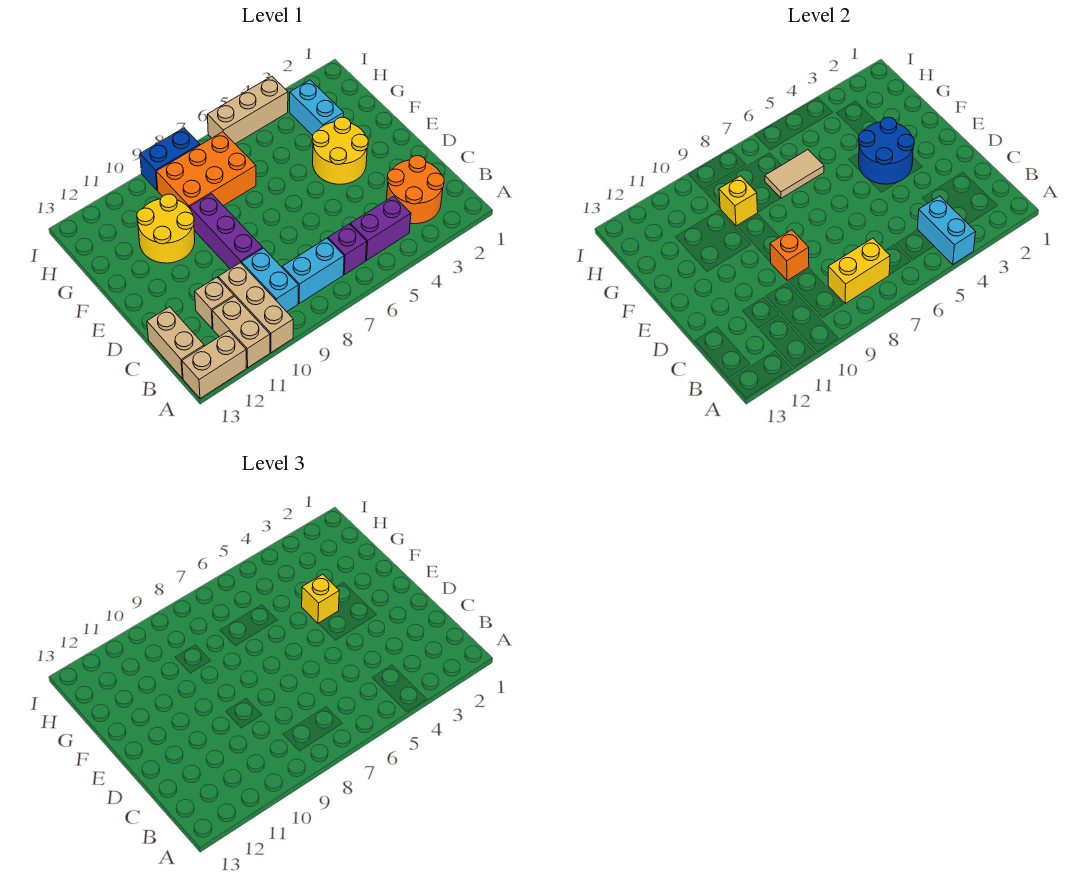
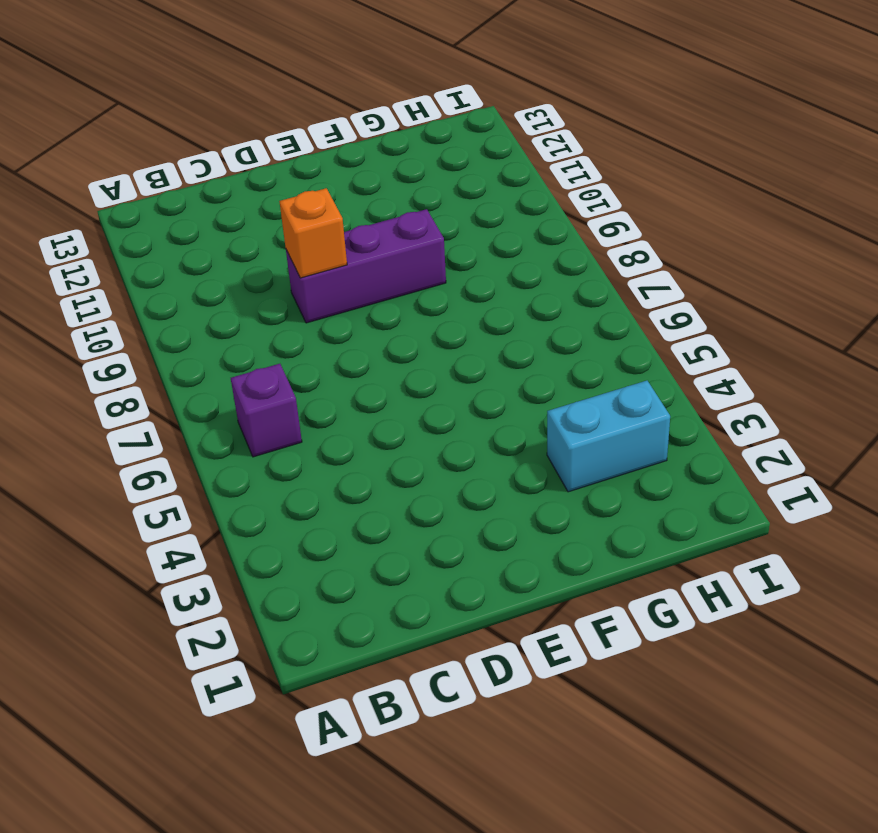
none -> tan 1x3 brick [218,263,293,353]
none -> tan 1x2 brick [212,296,270,368]
none -> tan 1x2 brick [182,331,247,399]

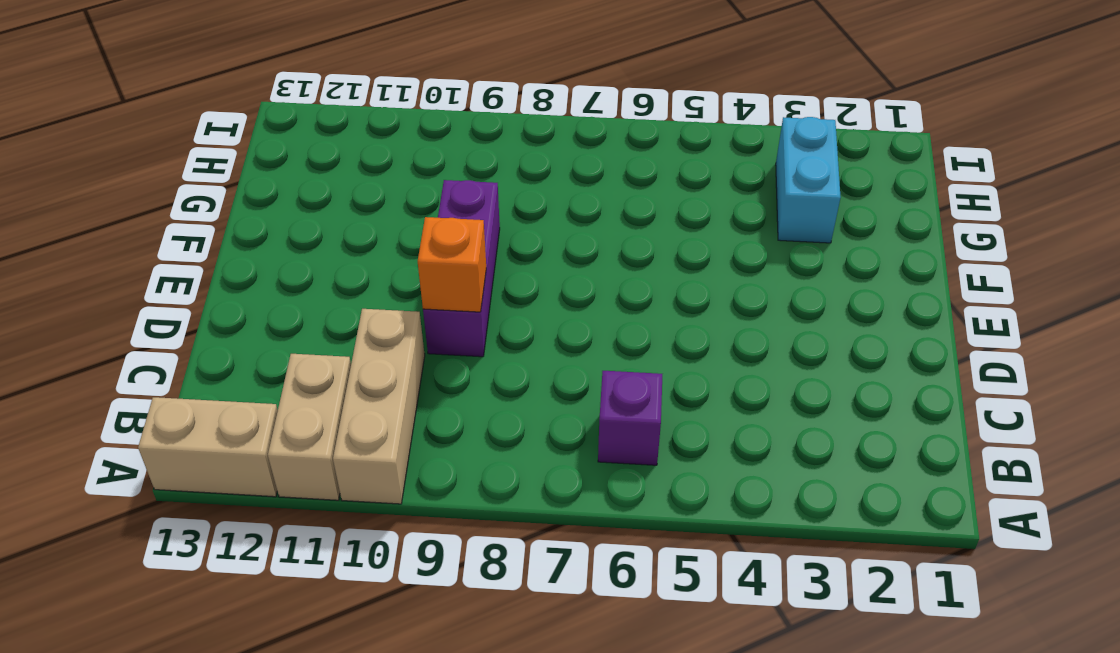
none -> orange 2x2 round brick [387,156,444,224]
none -> purple 1x2 brick [350,196,411,260]
none -> cyan 1x2 brick [282,238,344,303]

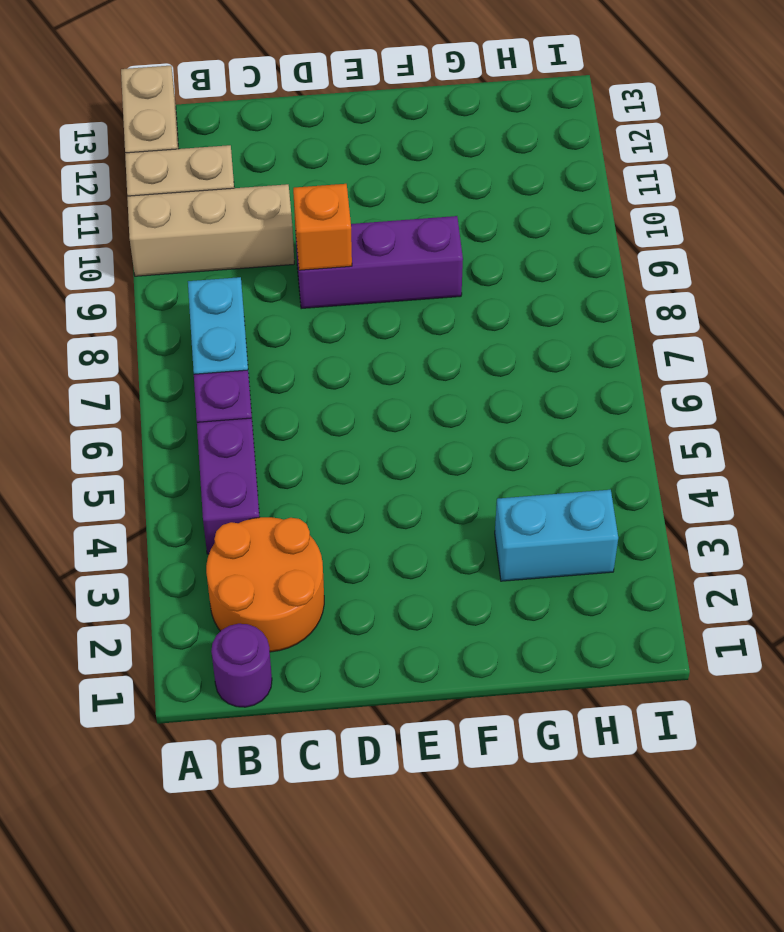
purple 1x1 round brick [211,624,272,707] -> none
none -> cyan 1x2 brick [242,248,298,312]
none -> tan 1x2 brick [147,307,204,378]
none -> tan 1x1 brick [195,277,234,329]

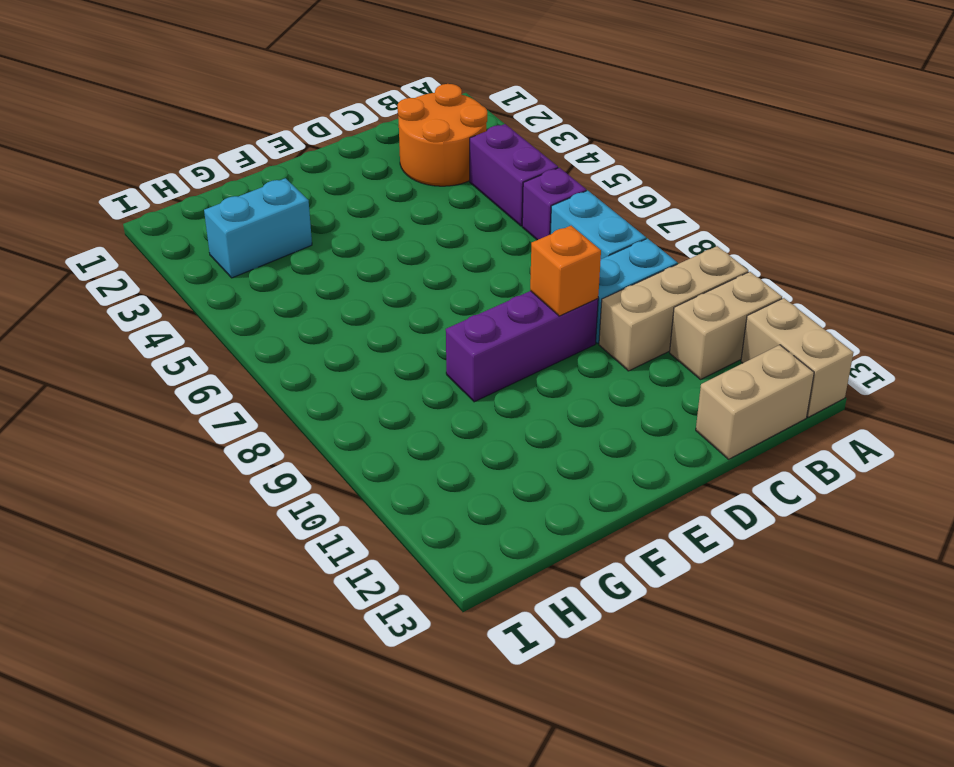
none -> tan 1x1 brick [195,277,234,329]
none -> yellow 2x2 round brick [312,117,368,184]
none -> yellow 2x2 round brick [137,194,195,263]

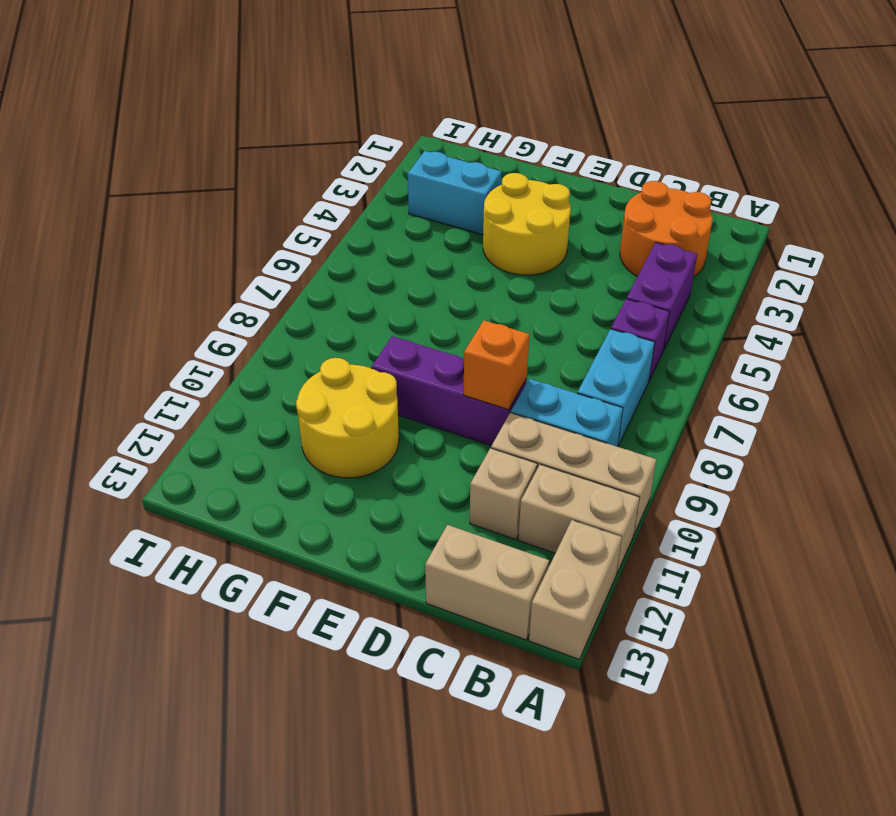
none -> orange 2x3 brick [156,132,256,208]
none -> tan 1x3 brick [207,76,288,144]
none -> blue 1x2 brick [140,128,200,190]

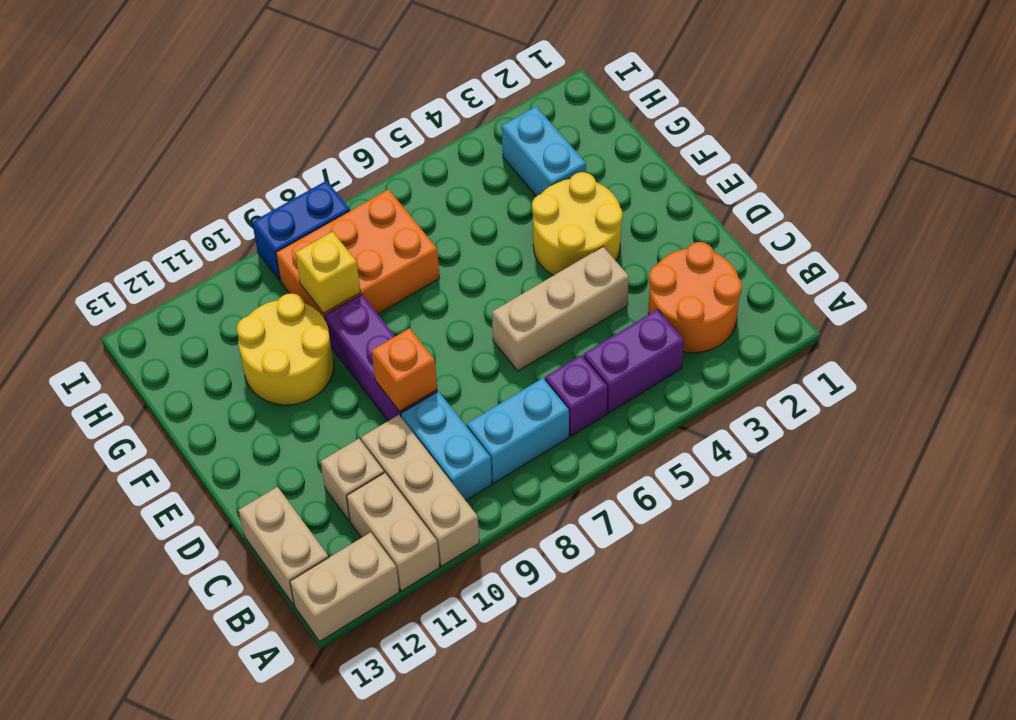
tan 1x3 brick [492,247,629,371] -> tan 1x3 brick moved to [207,76,288,144]
none -> cyan 1x2 brick [917,196,975,264]
none -> yellow 1x2 brick [828,238,890,303]
none -> blue 2x2 round brick [858,117,914,184]

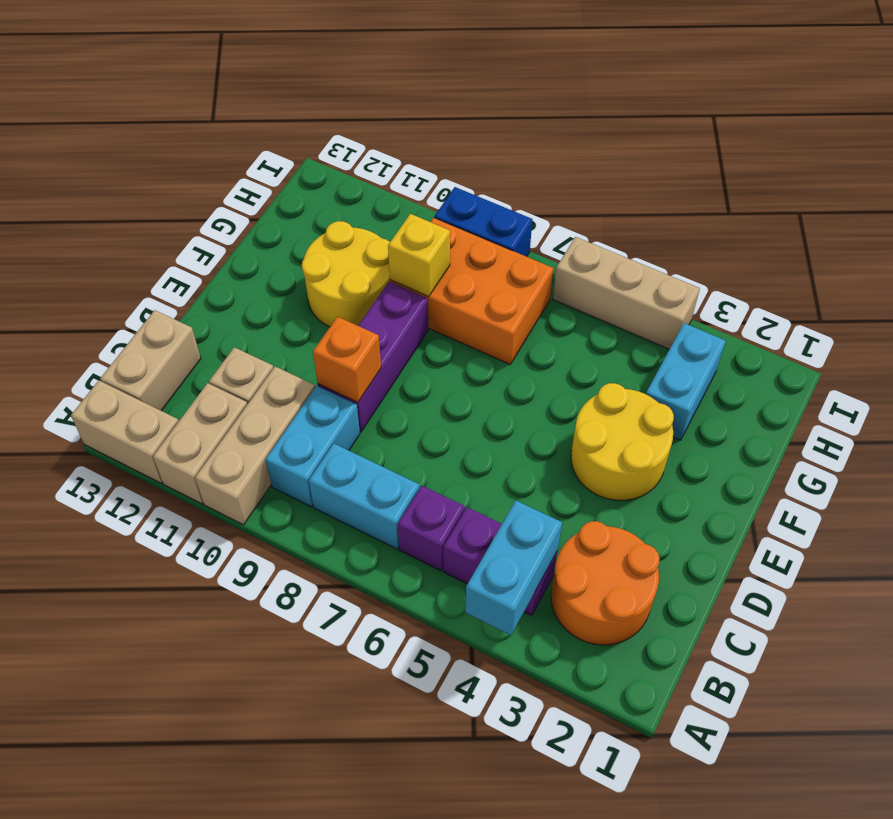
none -> yellow 1x2 brick [828,238,890,303]
none -> blue 2x2 round brick [858,117,914,184]
none -> tan 1x2 tile [765,150,824,198]

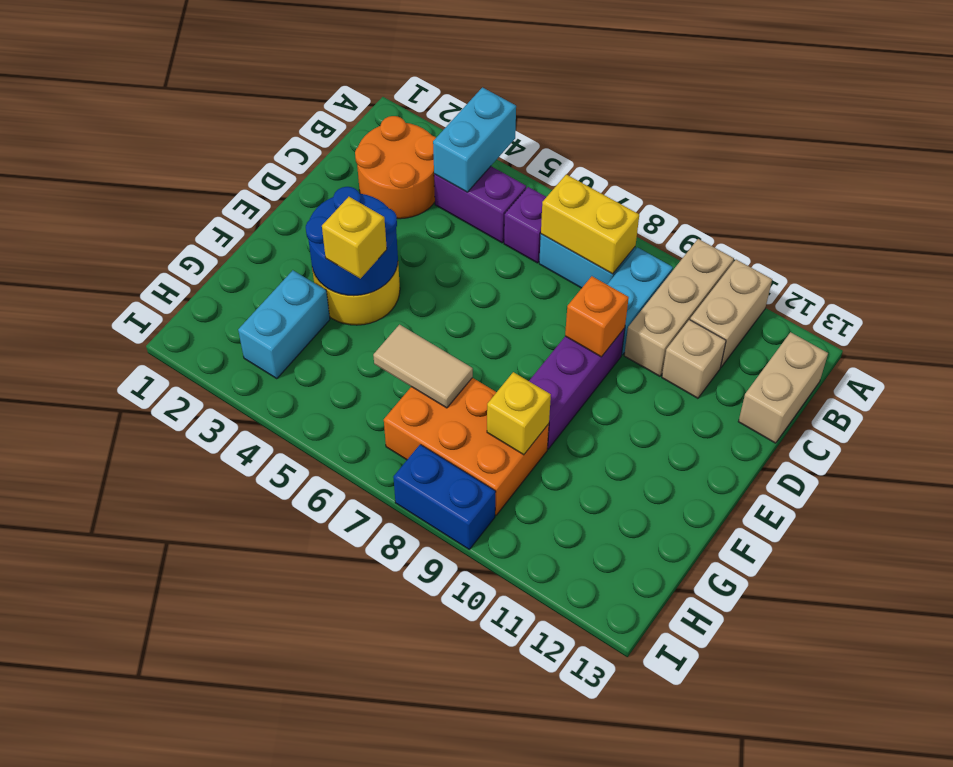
none -> tan 1x2 brick [182,331,247,399]
none -> yellow 2x2 round brick [137,194,195,263]
none -> tan 1x3 brick [207,76,288,144]

